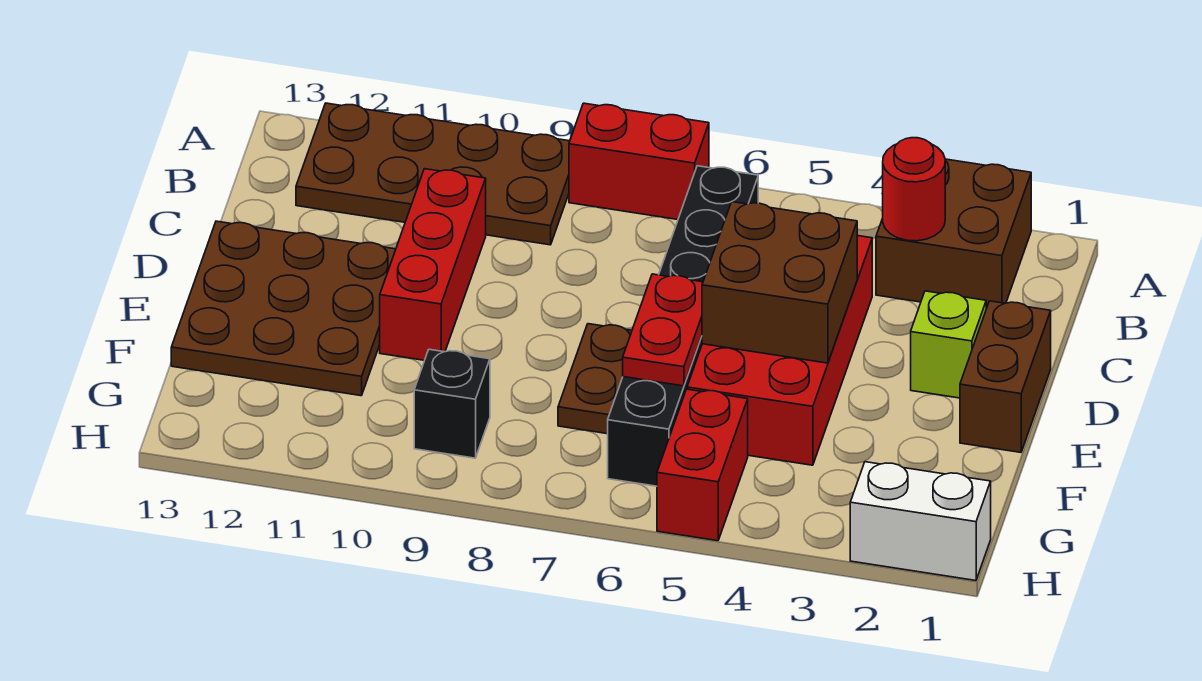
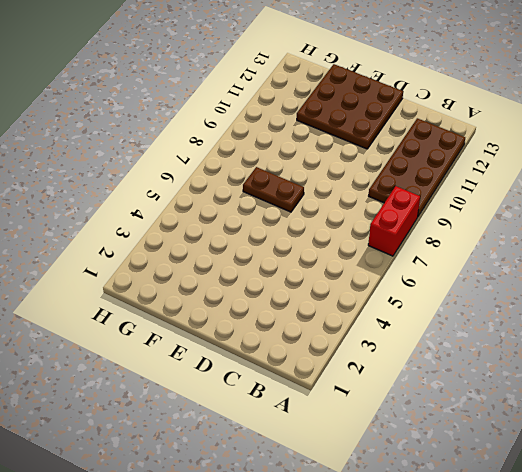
none -> brown 2x2 brick [876,159,1031,309]
none -> black 1x6 brick [608,166,758,486]
none -> red 2x4 brick [687,236,872,465]

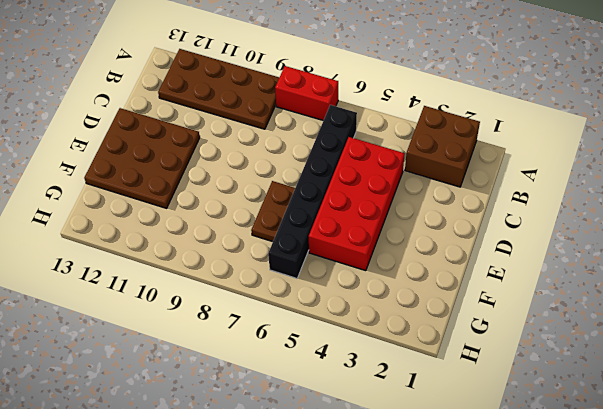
none -> red 1x3 brick [380,169,486,360]
none -> brown 1x2 brick [960,301,1051,452]
none -> lime 1x1 brick [911,291,986,398]

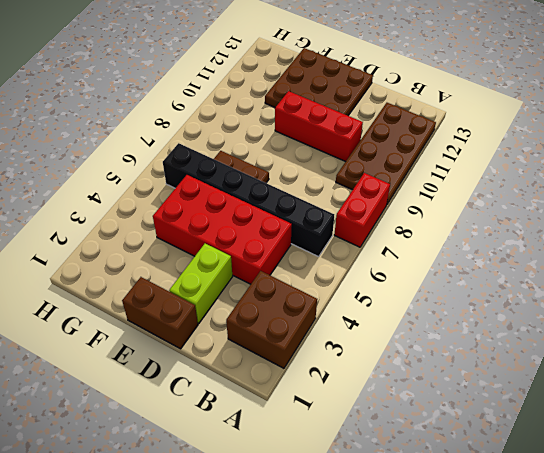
lime 1x2 brick [169,244,233,323] -> lime 1x1 brick [911,291,986,398]
none -> red 1x2 brick [657,389,748,541]
none -> black 1x1 brick [414,349,490,458]
none -> white 1x2 brick [850,462,991,581]

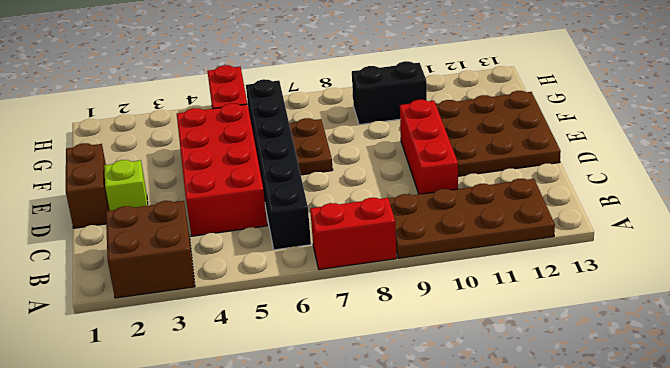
black 1x2 brick [352,61,427,125] -> black 1x1 brick [414,349,490,458]
none -> white 1x2 brick [850,462,991,581]
none -> red 1x1 round brick [883,138,945,241]
none -> brown 2x2 brick [702,202,857,363]

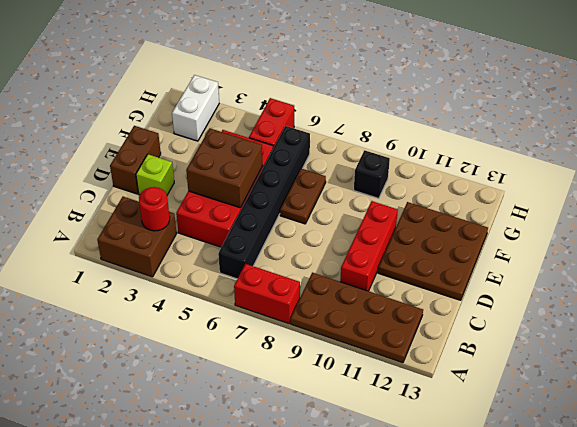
white 1x2 brick [172,75,219,141] -> white 1x2 brick turned to [850,462,991,581]
none -> red 1x2 plate [623,274,703,386]

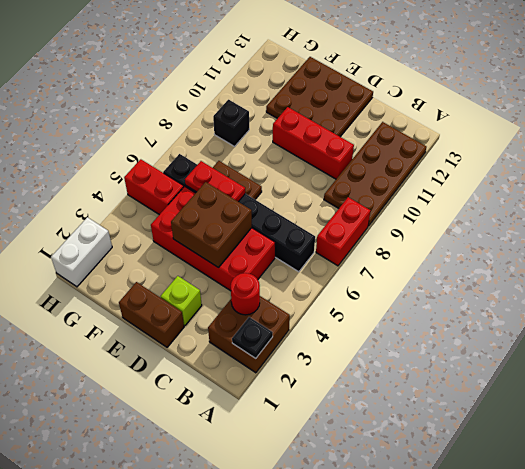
black 1x1 plate [232,317,273,358] -> none

